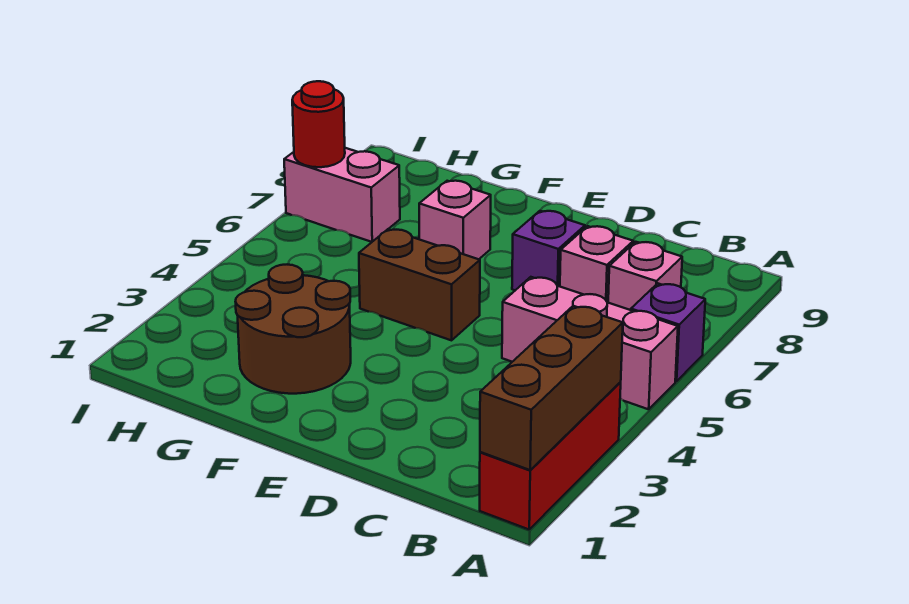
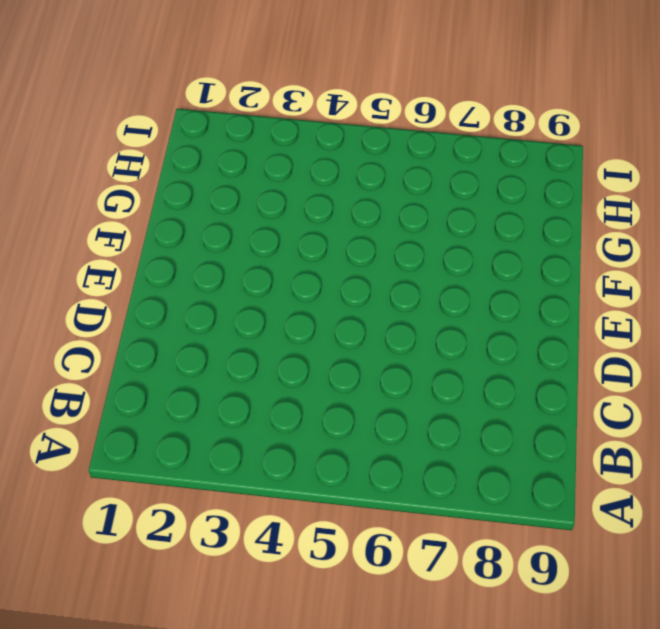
none -> red 1x3 brick [480,382,621,529]
none -> pink 1x3 brick [502,277,678,409]
none -> purple 1x1 brick [631,283,705,381]

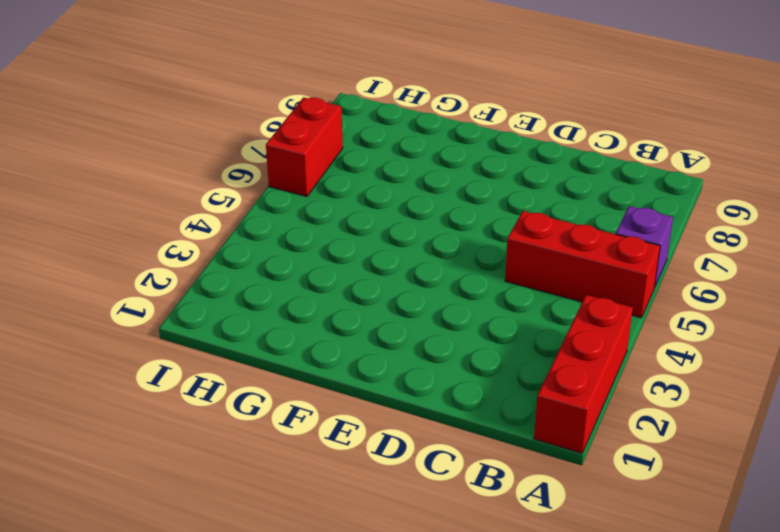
red 1x3 brick [505,211,660,318] -> pink 1x3 brick [502,277,678,409]
red 1x2 brick [266,97,343,197] -> pink 1x2 brick [284,148,400,242]
none -> pink 1x1 brick [608,242,682,310]
none -> pink 1x1 brick [560,226,633,303]
none -> purple 1x1 brick [512,211,585,290]

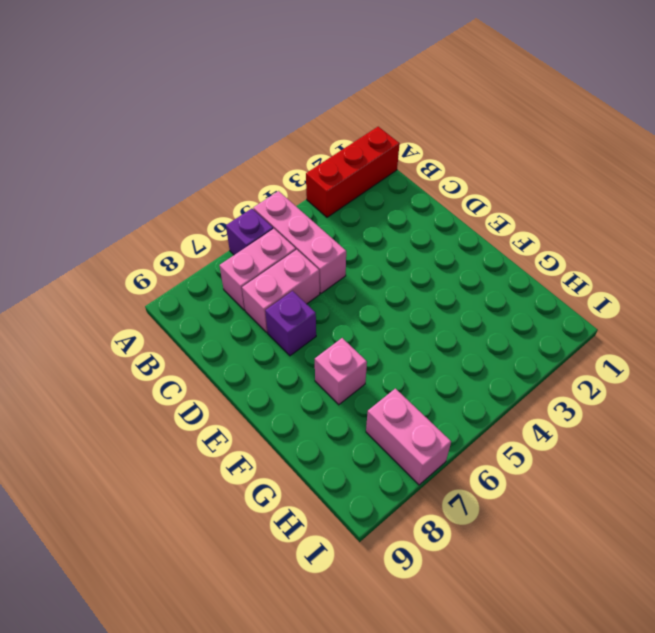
pink 1x2 brick [219,229,296,310] -> pink 1x1 brick [608,242,682,310]
pink 1x2 brick [242,250,320,332] -> pink 1x1 brick [560,226,633,303]
none -> brown 1x2 brick [359,229,480,340]
none -> brown 2x2 round brick [235,264,351,394]
none -> brown 1x3 brick [480,306,623,470]

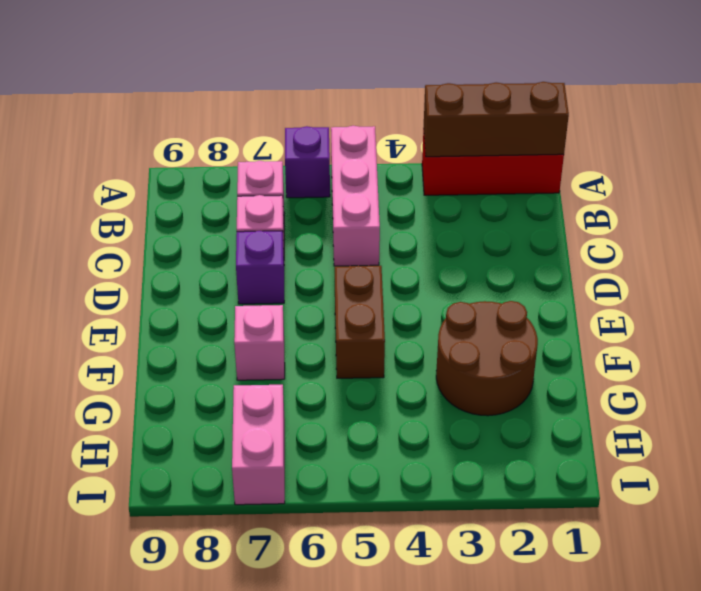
none -> red 1x1 round brick [292,81,345,167]

